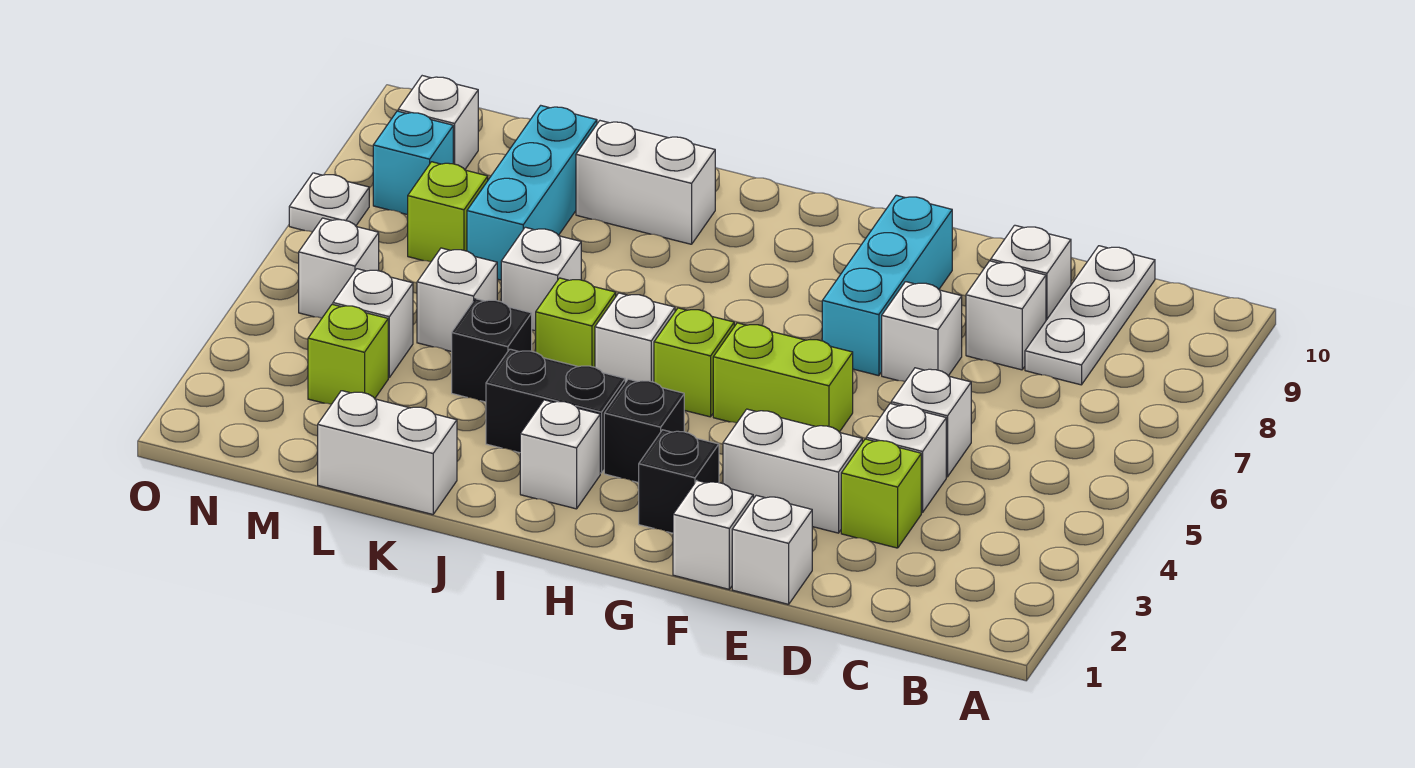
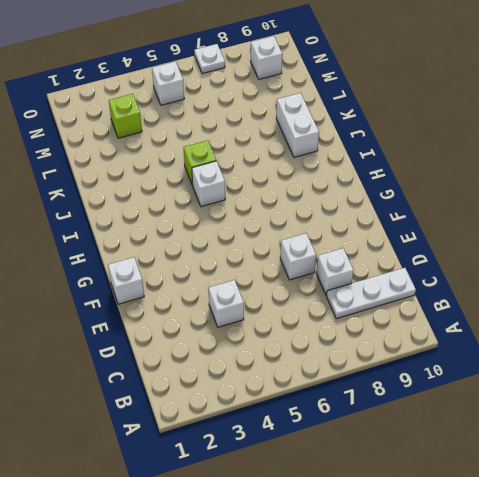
none -> lime 1x1 brick [841,439,921,548]
none -> white 1x1 brick [891,368,971,477]
none -> white 1x1 brick [991,225,1071,320]
none -> white 1x1 brick [732,495,812,604]

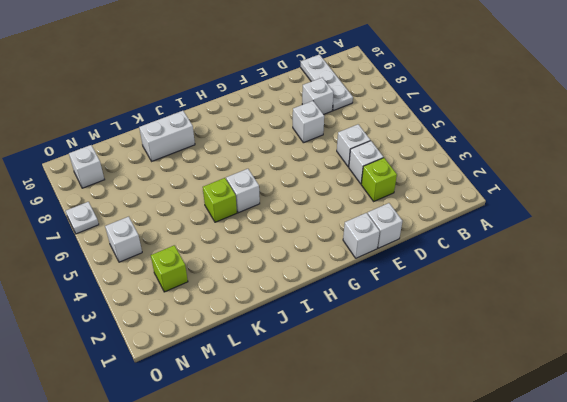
none -> white 1x1 brick [991,225,1071,320]
none -> white 1x2 brick [723,409,862,533]
none -> lime 1x2 brick [713,323,853,432]
none -> cyan 1x3 brick [822,195,952,376]

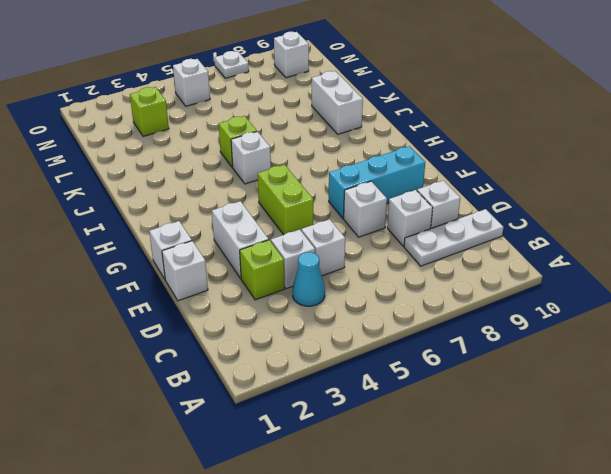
cyan 1x1 cone [293,252,325,306] -> none
none -> black 1x1 brick [639,430,719,533]
none -> black 1x1 brick [604,379,684,483]
none -> lime 1x1 brick [654,308,734,417]
none -> white 1x1 brick [520,400,600,509]

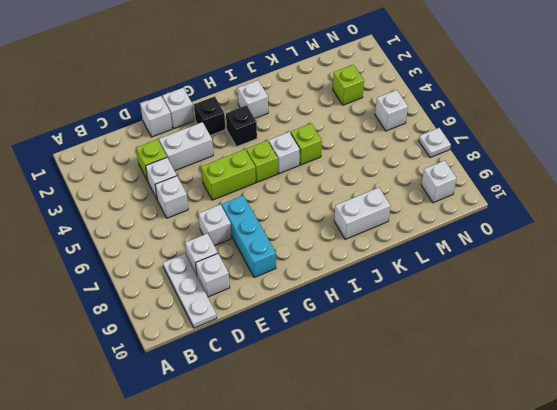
none -> black 1x2 brick [486,349,625,473]
none -> white 1x2 brick [318,391,457,514]
none -> black 1x1 brick [452,299,532,402]
none -> white 1x1 brick [501,227,581,331]

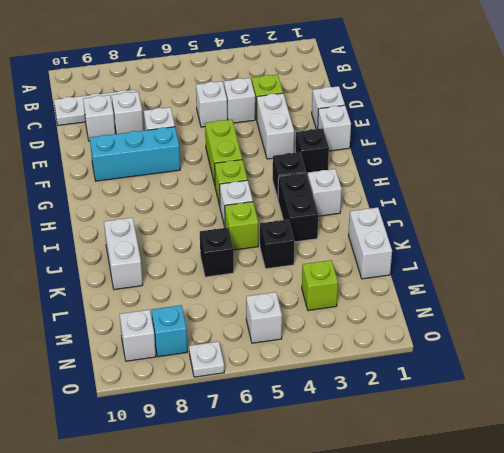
black 1x1 brick [200,228,234,277] -> white 1x1 brick [501,227,581,331]
none -> white 1x1 brick [417,248,497,352]
none -> cyan 1x3 brick [467,105,597,280]
none -> white 1x1 brick [333,269,413,378]
none -> lime 1x1 brick [408,162,488,262]

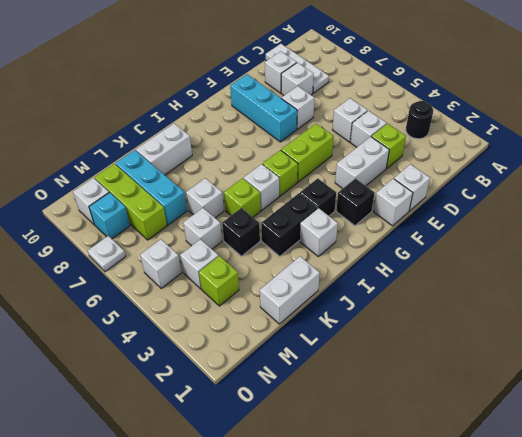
black 1x1 round brick [406,101,433,139] -> none
lime 1x3 brick [95,164,167,240] -> lime 1x1 brick [408,162,488,262]

